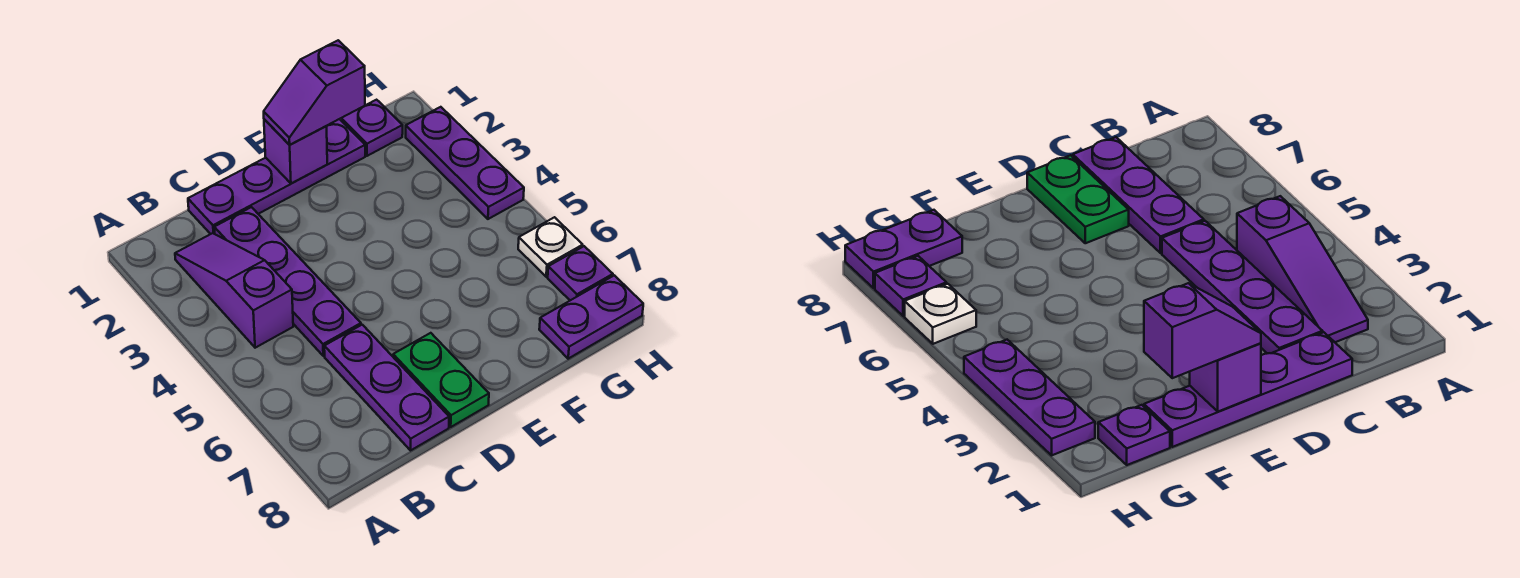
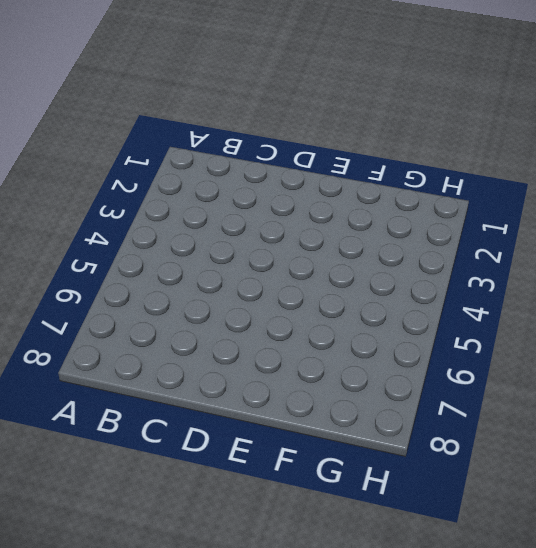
none -> purple 1x3 slope [175,233,293,348]
none -> purple 1x4 plate [188,119,365,234]
none -> purple 1x4 plate [214,207,361,356]

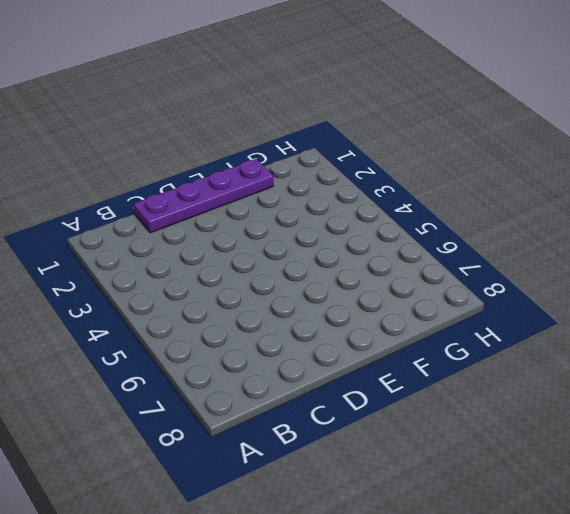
none -> purple 1x3 slope [175,233,293,348]
none -> purple 1x4 plate [214,207,361,356]
none -> purple 1x3 plate [324,325,449,450]

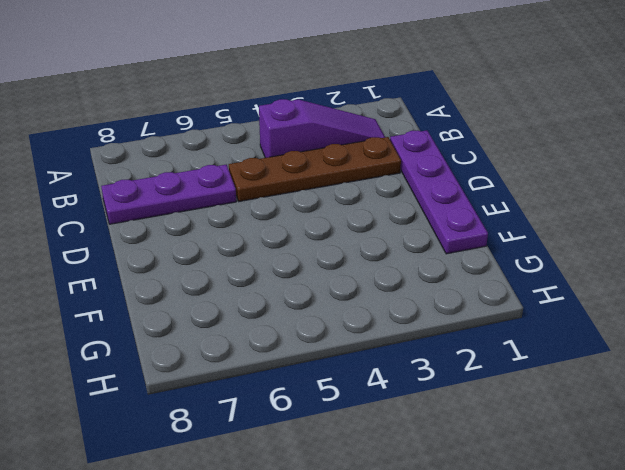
brown 1x4 plate [229,137,401,201] -> purple 1x4 plate [214,207,361,356]
none -> green 1x2 plate [393,333,489,427]
none -> purple 1x1 plate [341,100,403,156]
none -> purple 1x2 plate [539,275,643,359]

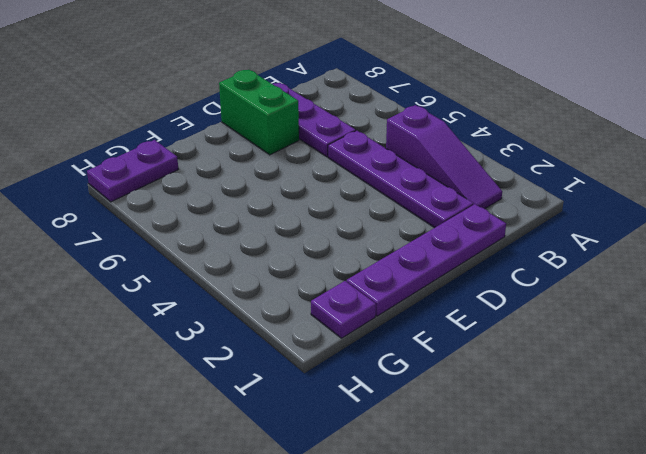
green 1x2 brick [219,70,299,155] -> green 1x2 plate [393,333,489,427]
none -> purple 1x3 plate [406,107,524,219]
none -> white 1x1 plate [518,217,583,277]
none -> purple 1x1 plate [548,246,613,300]

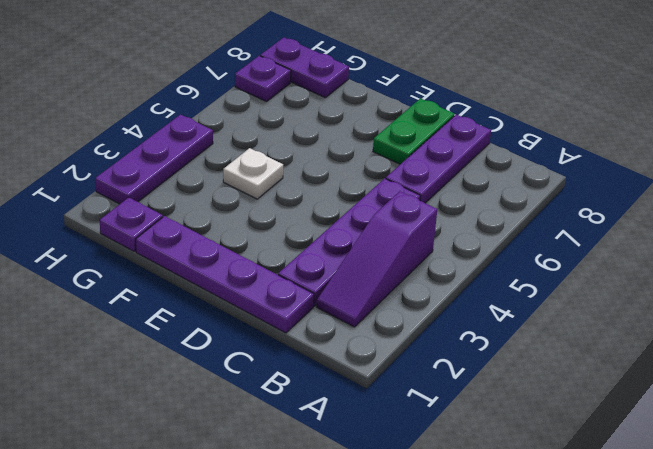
white 1x1 plate [223,148,283,199] -> white 1x1 plate moved to [518,217,583,277]
none -> purple 1x1 brick [264,119,327,184]
none -> purple 1x2 slope [264,40,365,145]

